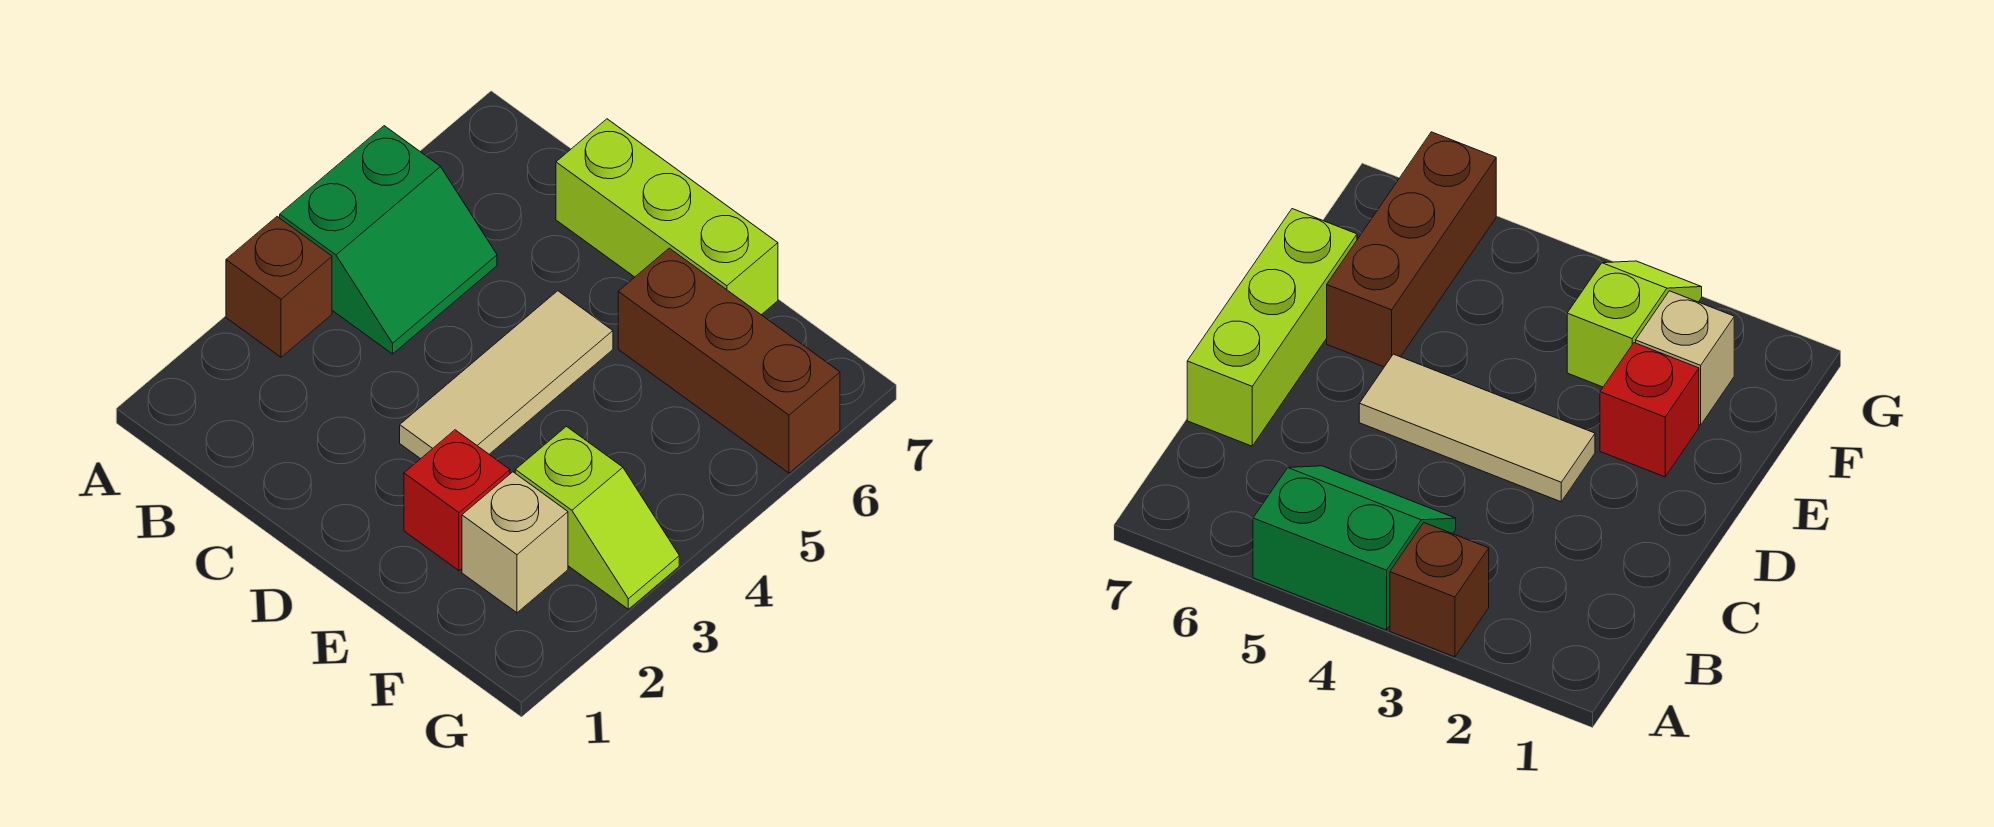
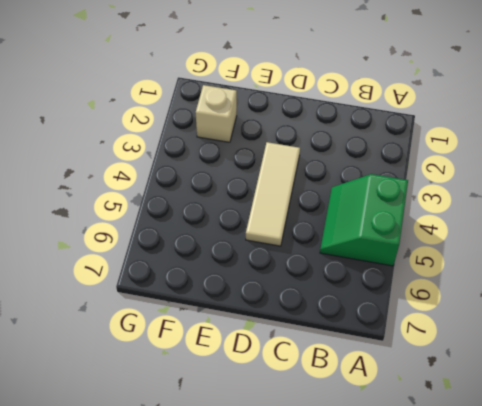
none -> brown 1x1 brick [226,217,332,357]
none -> lime 1x3 brick [556,119,778,315]

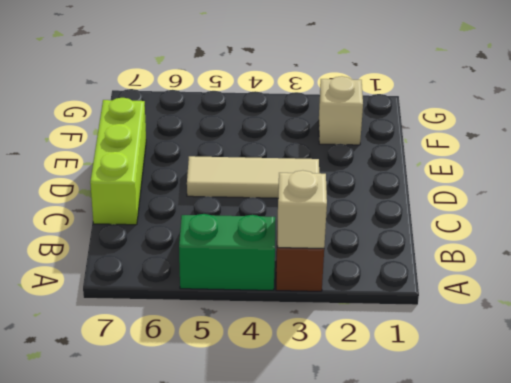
tan 1x1 brick [278,170,327,248] -> none
none -> red 1x1 brick [404,430,510,571]
none -> brown 1x3 brick [618,248,840,473]

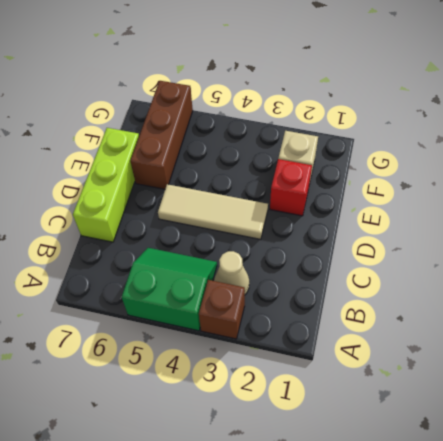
tan 1x1 cone [214,251,249,295] -> none
none -> lime 1x2 slope [515,427,679,609]

